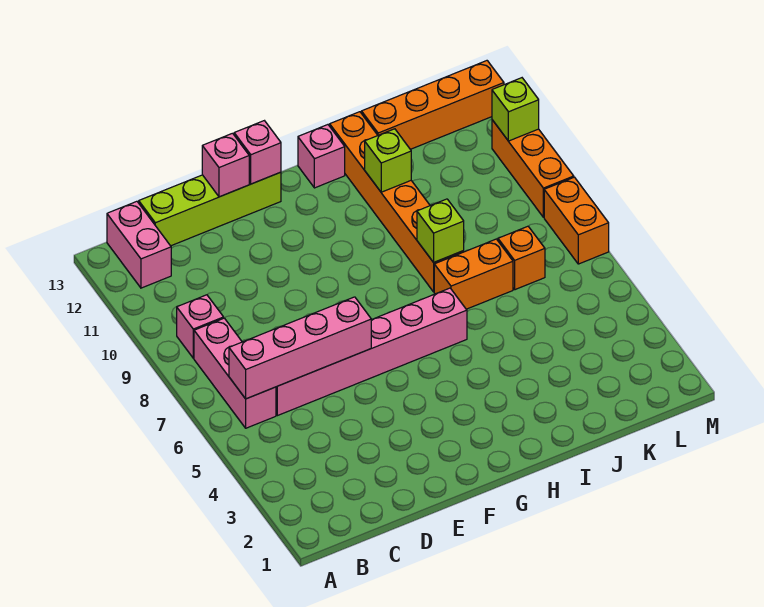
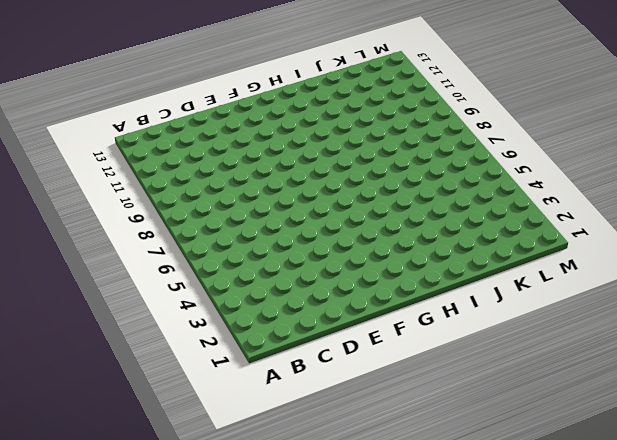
none -> pink 1x3 brick [194,318,276,428]
none -> pink 1x1 brick [177,295,224,358]
none -> pink 1x2 brick [107,201,171,288]

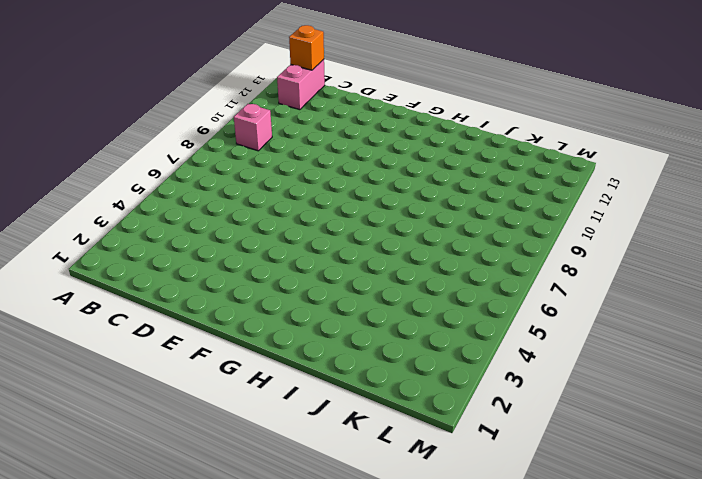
orange 1x1 brick [289,25,324,70] -> orange 1x1 brick moved to [498,226,545,290]
none -> pink 1x3 brick [194,318,276,428]
none -> pink 1x6 brick [276,288,467,416]
none -> lime 1x4 brick [139,172,281,246]

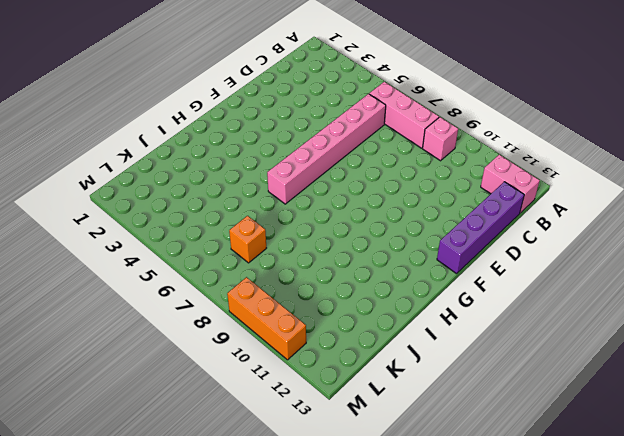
purple 1x4 brick [437,182,524,274] -> lime 1x4 brick [139,172,281,246]
none -> pink 1x1 brick [298,125,345,188]
none -> orange 1x2 brick [434,239,513,309]
none -> orange 1x6 brick [330,112,464,292]

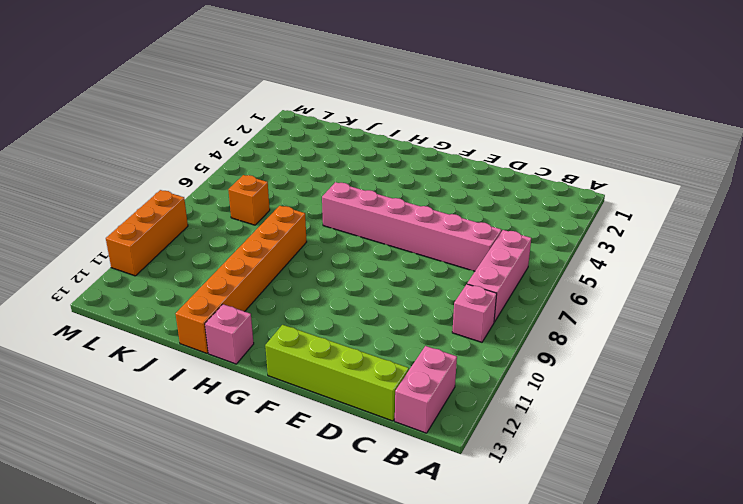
none -> orange 1x2 brick [434,239,513,309]
none -> orange 1x4 brick [361,61,504,149]
none -> orange 1x2 brick [544,177,609,264]

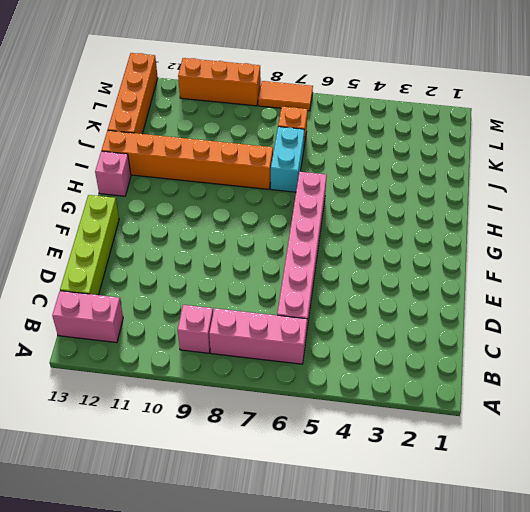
cyan 1x2 brick [271,127,304,192] -> orange 1x2 brick [434,239,513,309]
orange 1x2 tile [258,81,313,111] -> orange 1x2 brick [544,177,609,264]
none -> pink 1x4 brick [229,297,371,399]
none -> pink 1x1 brick [202,133,249,197]
none -> pink 1x1 brick [234,121,281,184]

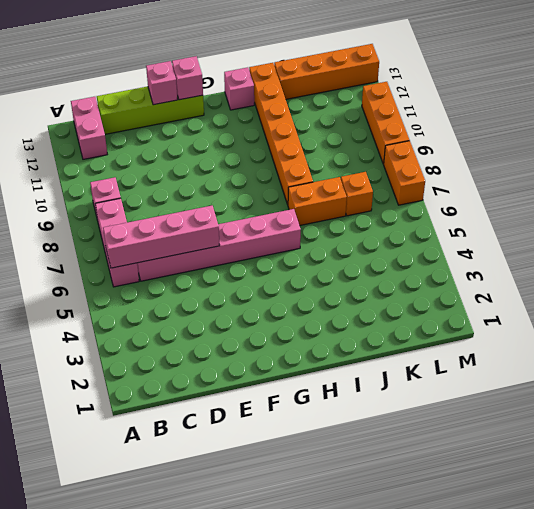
none -> lime 1x1 brick [417,199,464,262]
none -> lime 1x1 brick [365,129,411,192]
none -> lime 1x1 brick [492,78,539,141]

